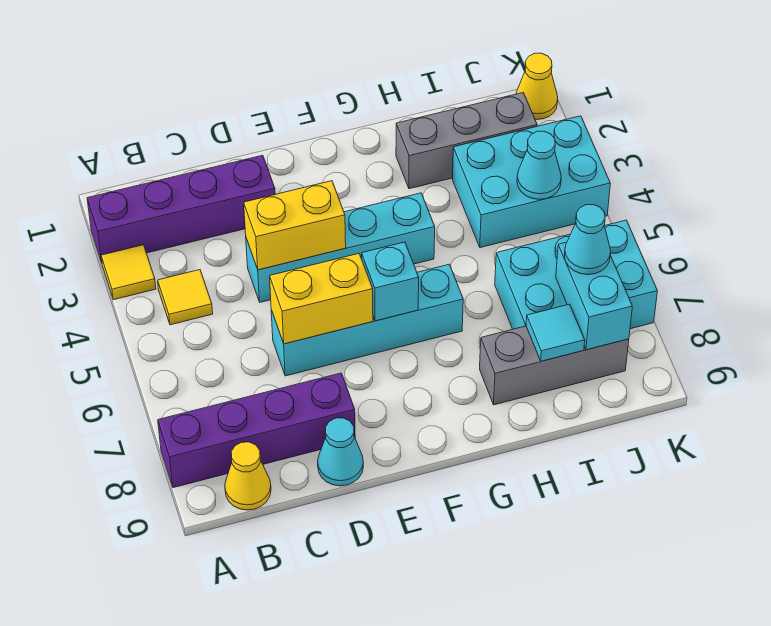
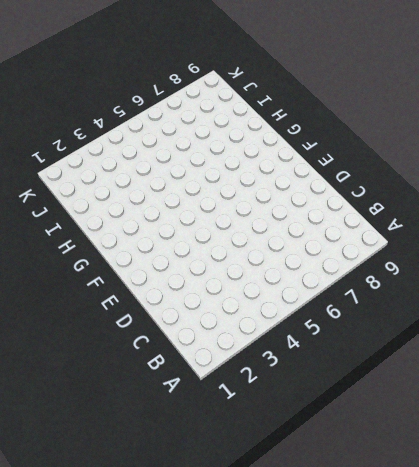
none -> purple 1x4 brick [87,155,275,262]
none -> yellow 1x1 tile [101,245,156,300]
none -> purple 1x4 brick [158,373,355,488]

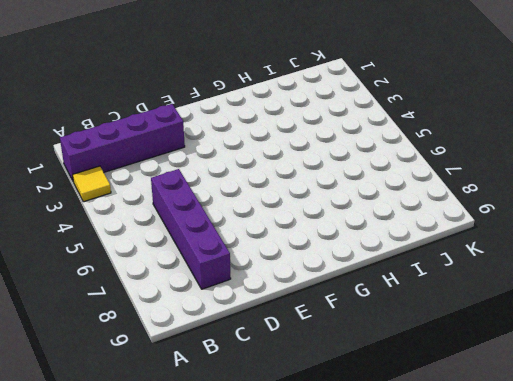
purple 1x4 brick [151,169,231,289] -> purple 1x4 brick turned to [158,373,355,488]
none -> yellow 1x1 tile [158,270,213,325]
none -> yellow 1x1 cone [225,442,271,510]
none -> cyan 1x4 brick [246,193,435,302]

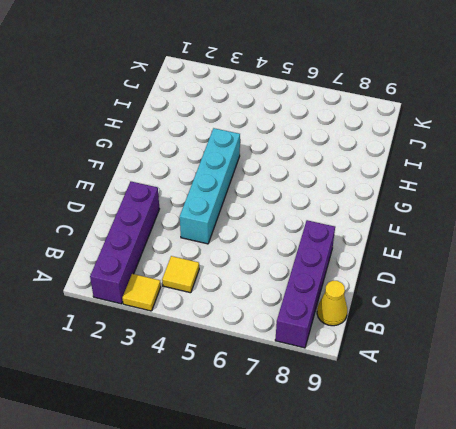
none -> cyan 1x4 brick [271,264,463,376]
none -> cyan 1x1 cone [318,418,363,486]
none -> grey 1x3 brick [396,93,537,189]

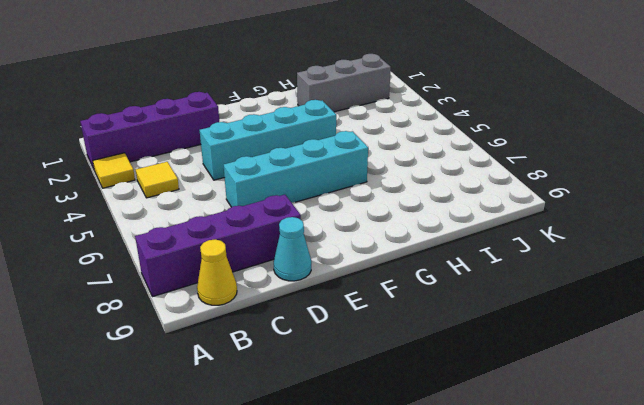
none -> grey 1x3 brick [480,326,629,405]
none -> cyan 2x3 brick [453,116,610,248]
none -> cyan 2x3 brick [495,220,657,329]

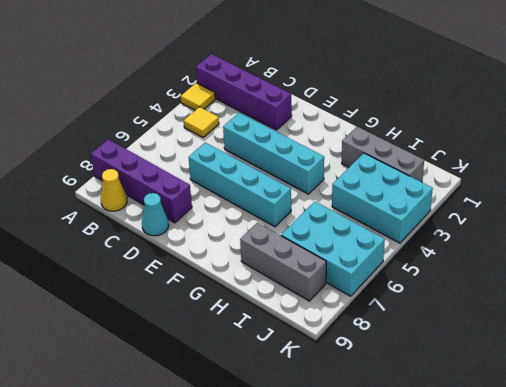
none -> yellow 1x1 cone [516,53,558,120]
none -> yellow 1x2 brick [244,181,346,270]
none -> yellow 1x2 brick [270,254,373,344]

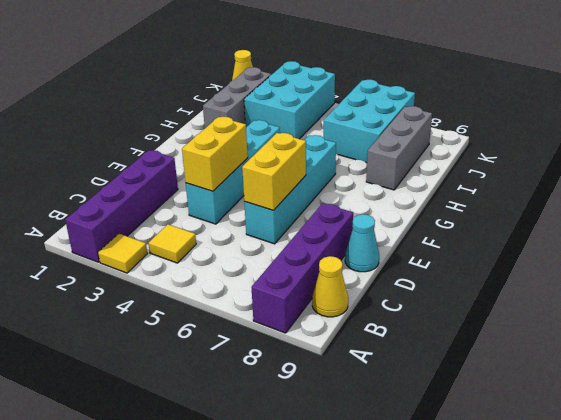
none -> cyan 1x1 brick [362,242,419,321]
none -> cyan 1x1 tile [526,304,585,361]
none -> cyan 1x1 cone [517,131,561,199]

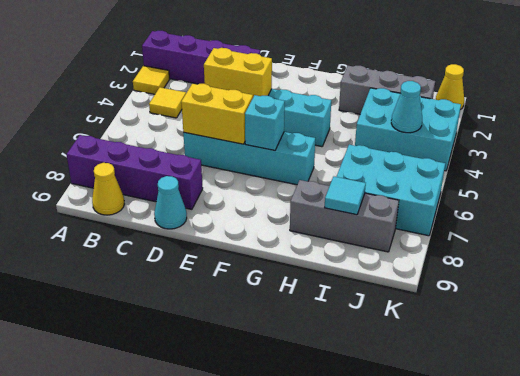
none -> cyan 1x2 brick [556,242,632,350]
none -> cyan 1x1 cone [564,205,611,275]

